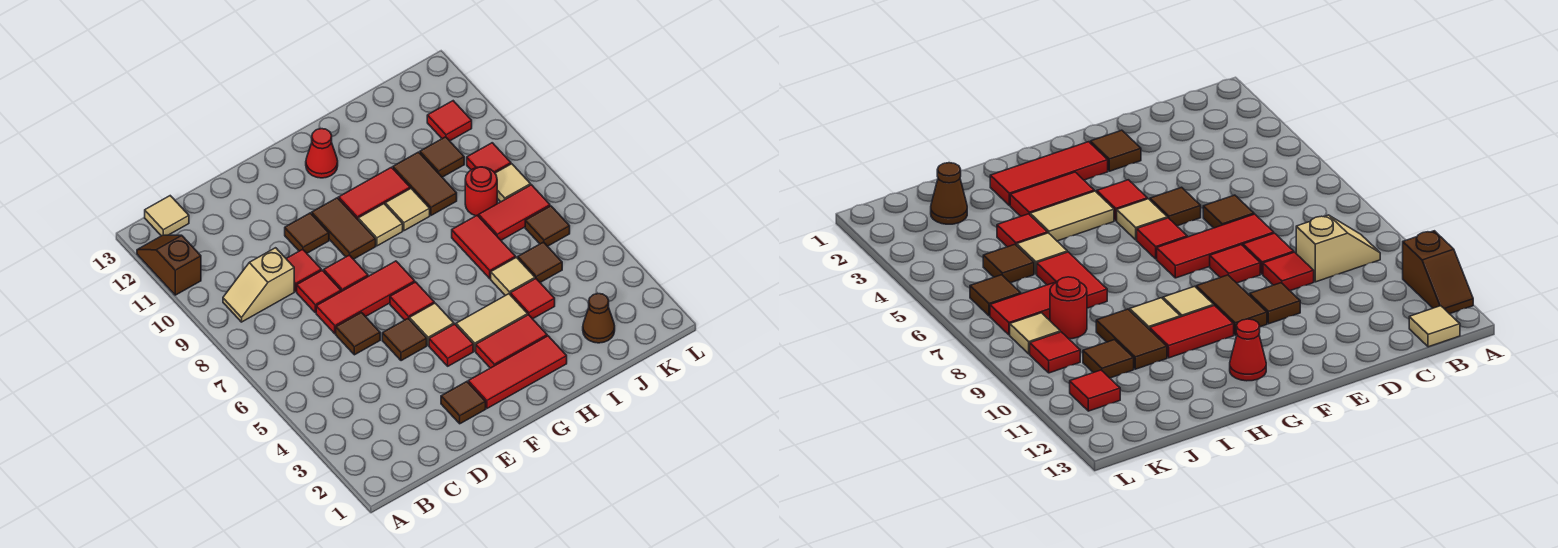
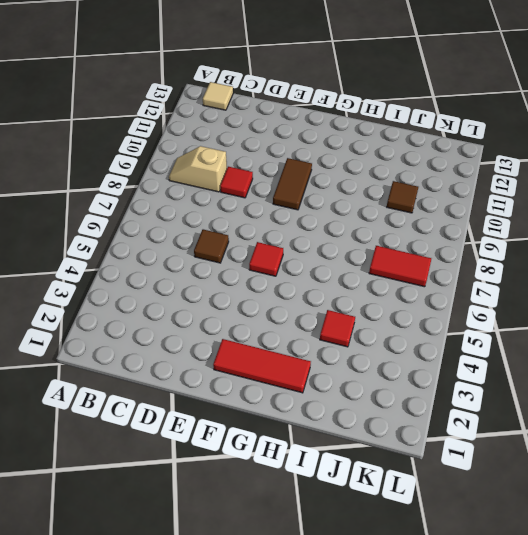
none -> brown 1x2 slope [137,235,201,295]
none -> red 1x3 tile [316,261,415,334]
none -> red 1x1 tile [297,270,341,313]
none -> brown 1x1 tile [441,382,486,424]

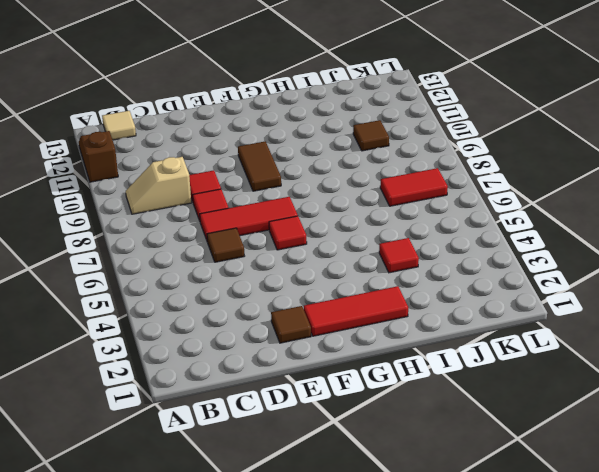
none -> brown 1x1 tile [382,319,427,361]
none -> red 1x1 tile [324,255,368,292]
none -> brown 1x1 tile [285,213,329,253]
none -> red 1x1 tile [429,324,473,366]

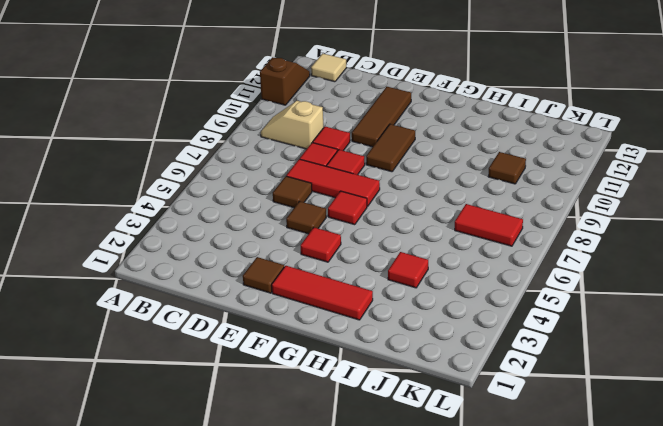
brown 1x3 tile [352,87,411,147] -> brown 1x1 tile [285,213,329,253]
none -> tan 1x1 tile [409,303,454,345]
none -> red 1x2 tile [476,315,547,368]
none -> tan 1x2 tile [456,294,528,351]
none -> tan 1x1 tile [358,204,403,246]

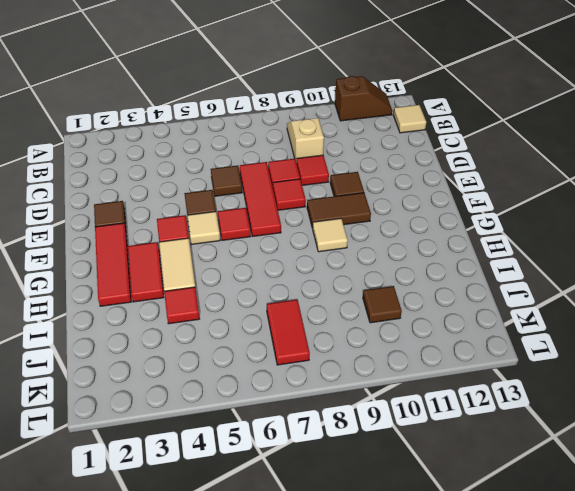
none -> red 1x2 tile [339,167,410,219]
none -> red 1x1 cone [306,129,338,178]
none -> tan 1x1 tile [385,188,430,231]
none -> tan 1x1 tile [491,257,535,296]

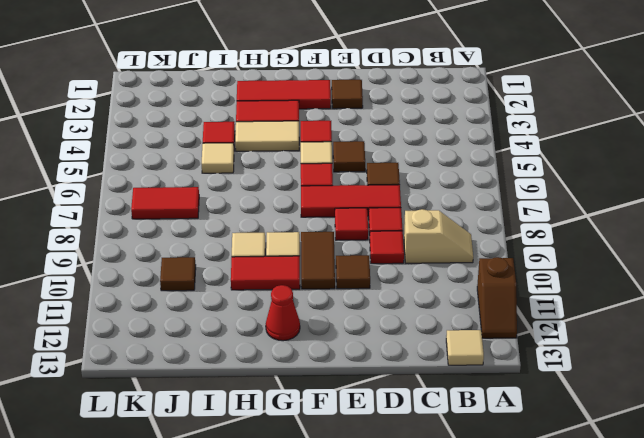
none -> red 1x2 tile [452,215,516,279]
none -> brown 1x2 tile [393,152,457,215]
none -> brown 1x1 cone [583,293,615,343]
none -> brown 1x1 tile [518,242,562,282]

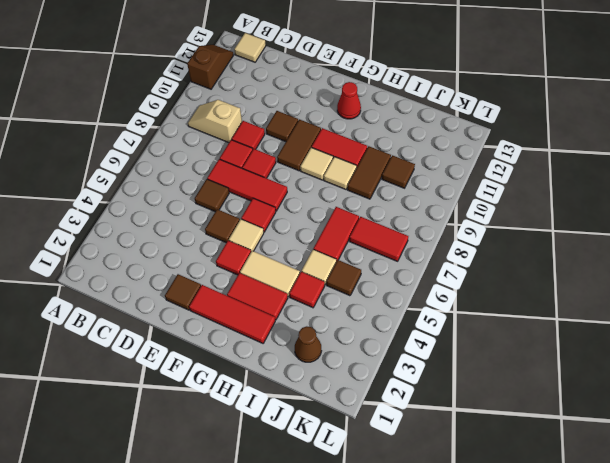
none -> red 1x1 round brick [465,167,497,216]
none -> brown 1x1 tile [525,206,570,246]
none -> tan 1x1 tile [495,164,531,202]
none -> red 1x1 tile [467,143,511,173]

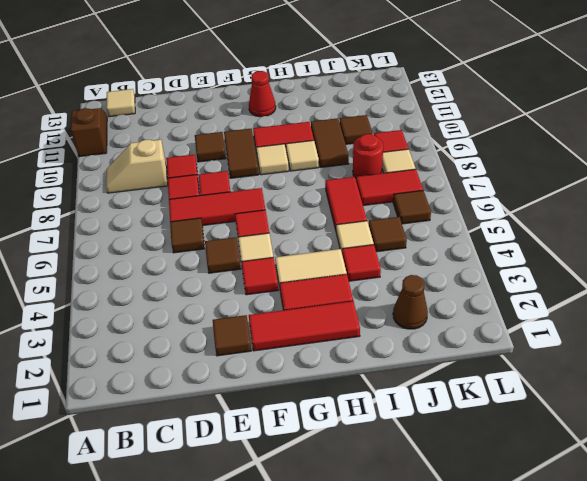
none -> red 1x1 tile [427,101,472,141]

